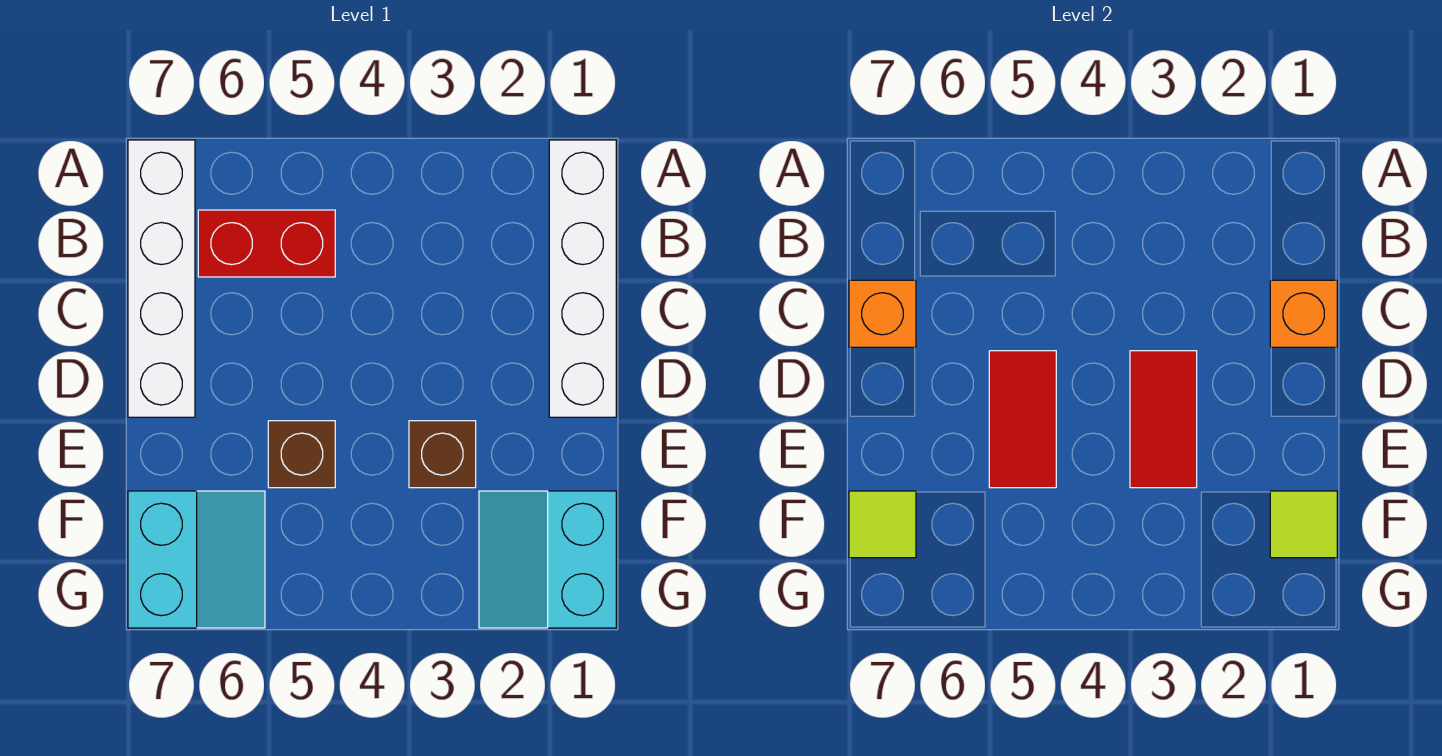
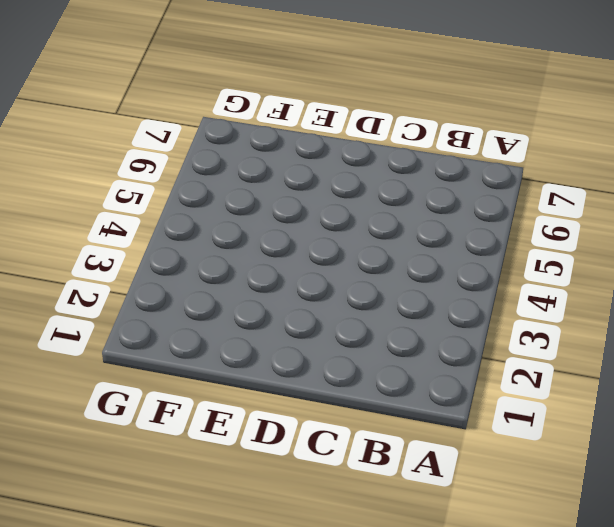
none -> white 1x4 brick [549,140,616,417]
none -> white 1x4 brick [128,140,195,417]
none -> red 1x2 brick [198,210,335,277]

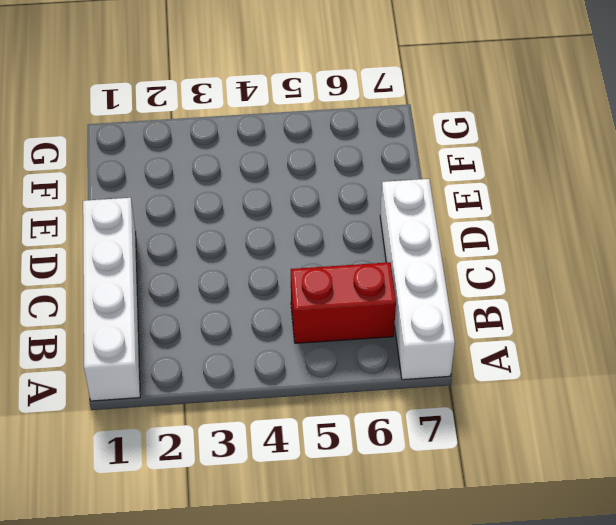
none -> brown 1x1 brick [409,421,476,488]
none -> brown 1x1 brick [268,421,335,488]
none -> cyan 2x2 slope [479,491,616,628]

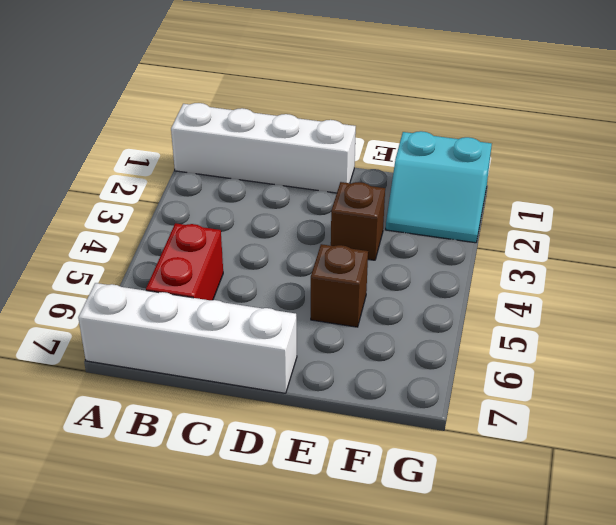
none -> cyan 2x2 slope [128,491,265,628]
none -> orange 1x1 brick [1270,280,1337,347]
none -> orange 1x1 brick [849,280,916,347]

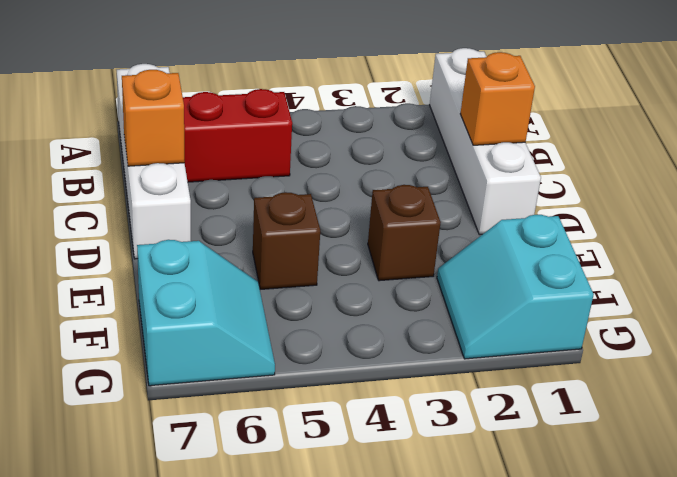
none -> red 1x2 tile [1130,351,1197,488]
none -> red 1x2 tile [989,351,1056,488]
none -> lime 1x1 tile [1270,491,1337,558]

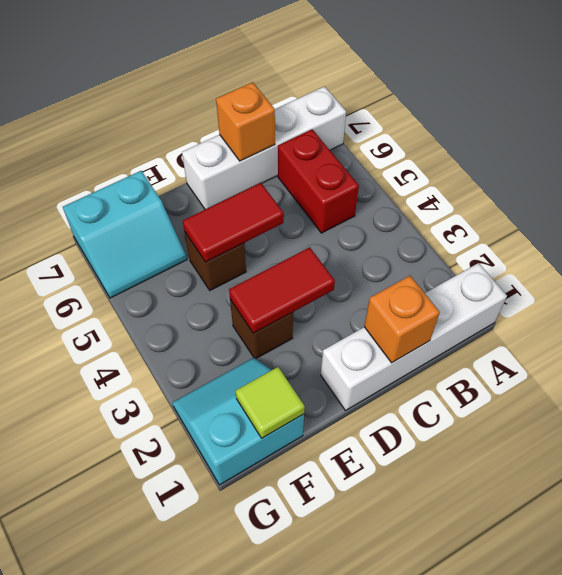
none -> lime 1x1 tile [849,491,916,558]

